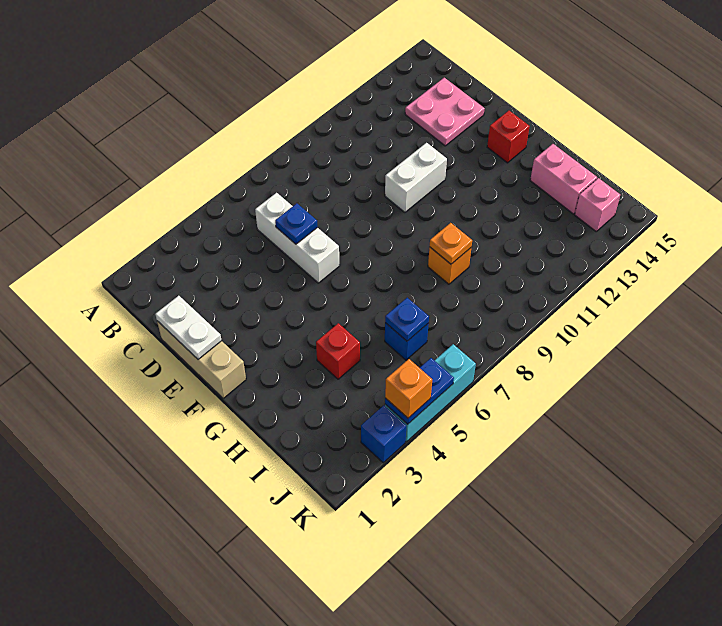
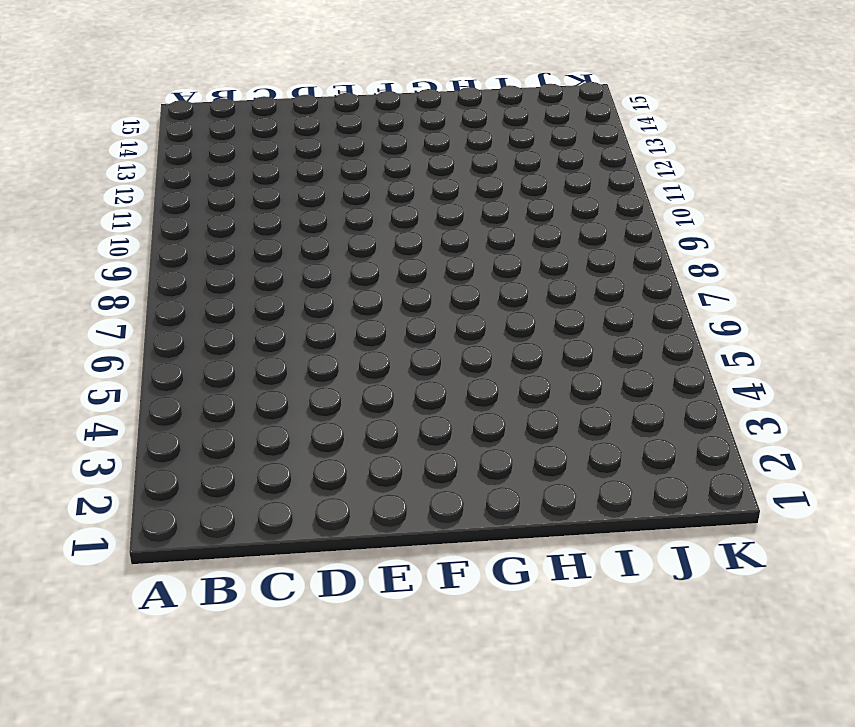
none -> white 1x3 brick [255,193,340,283]
none -> pink 2x2 plate [405,78,485,146]
none -> tan 1x3 brick [157,321,246,398]

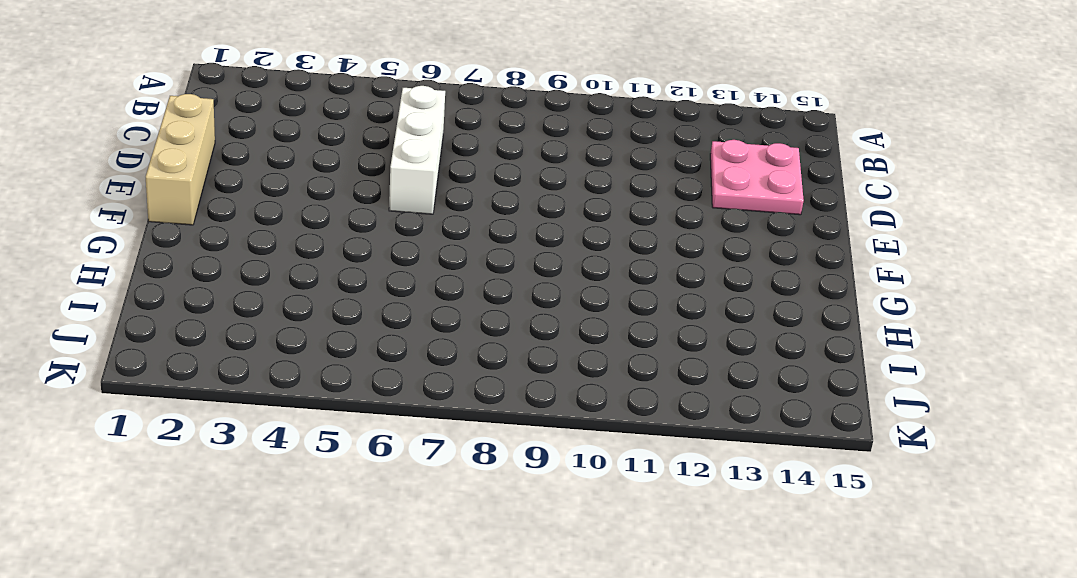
none -> white 1x2 brick [385,143,447,212]
none -> red 1x1 brick [487,111,530,163]
none -> red 1x1 brick [316,323,360,379]

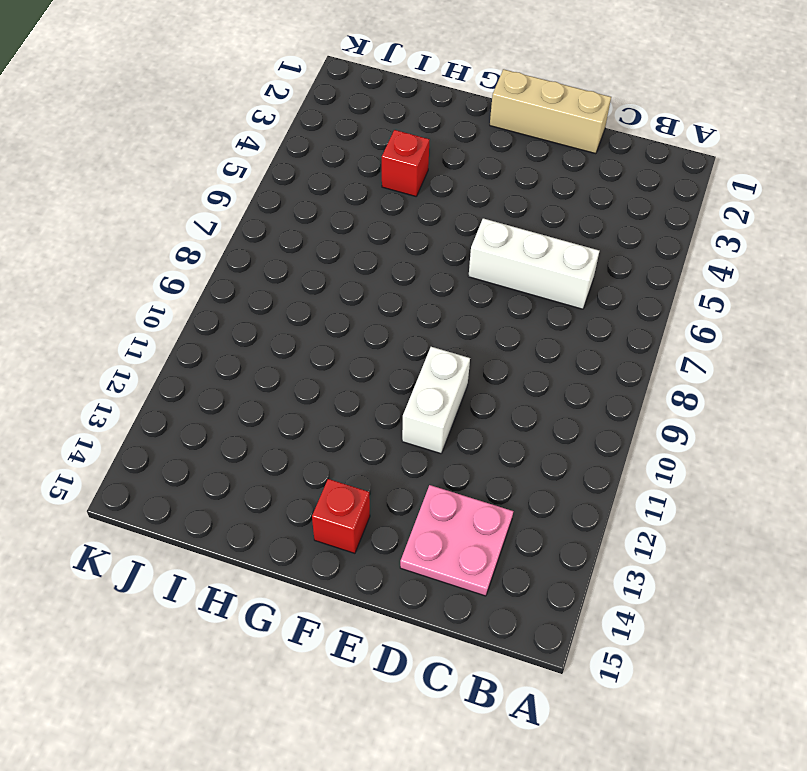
none -> orange 1x1 brick [428,247,471,284]
none -> pink 1x2 brick [530,144,597,214]
none -> blue 1x1 brick [385,323,429,360]

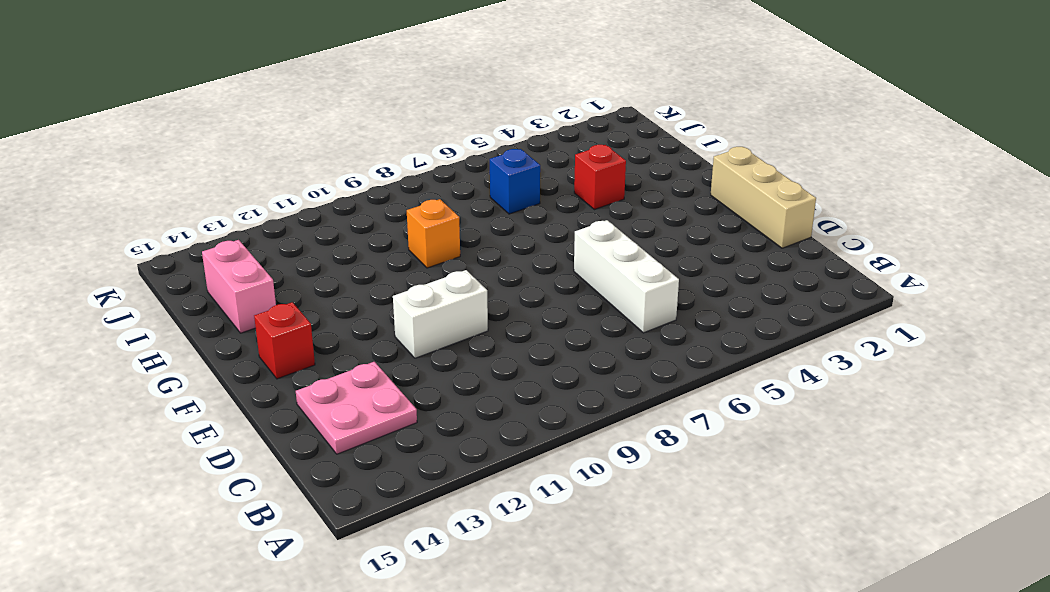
none -> pink 1x1 brick [575,178,620,231]
none -> blue 1x1 brick [361,405,406,463]
none -> cyan 1x3 brick [385,344,476,442]

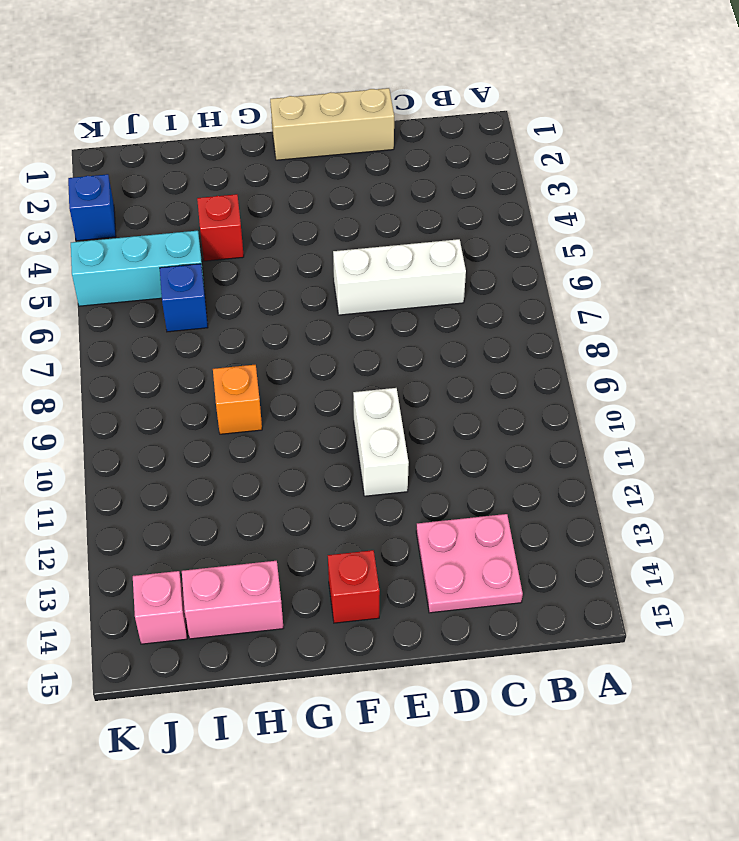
cyan 1x3 brick [71,231,204,306] -> cyan 1x3 brick turned to [385,344,476,442]
none -> white 1x2 plate [155,296,222,359]
none -> blue 1x1 plate [275,203,317,244]
none -> orange 1x1 plate [430,223,472,264]

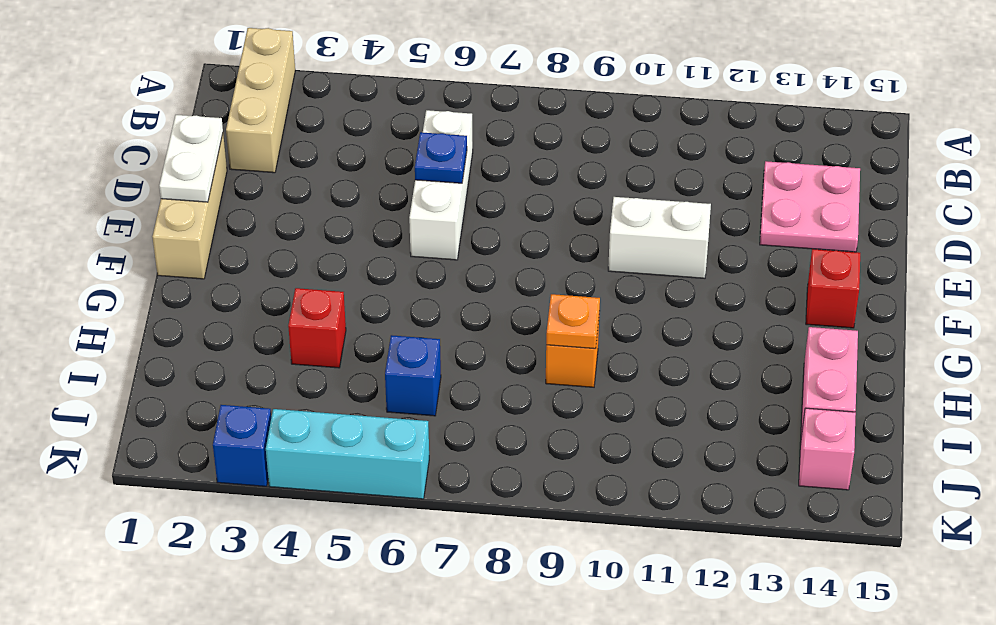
tan 1x3 brick [226,28,295,173] -> none
none -> blue 1x1 plate [385,298,429,341]
none -> blue 1x2 plate [385,358,454,424]
none -> orange 1x1 brick [385,359,432,418]

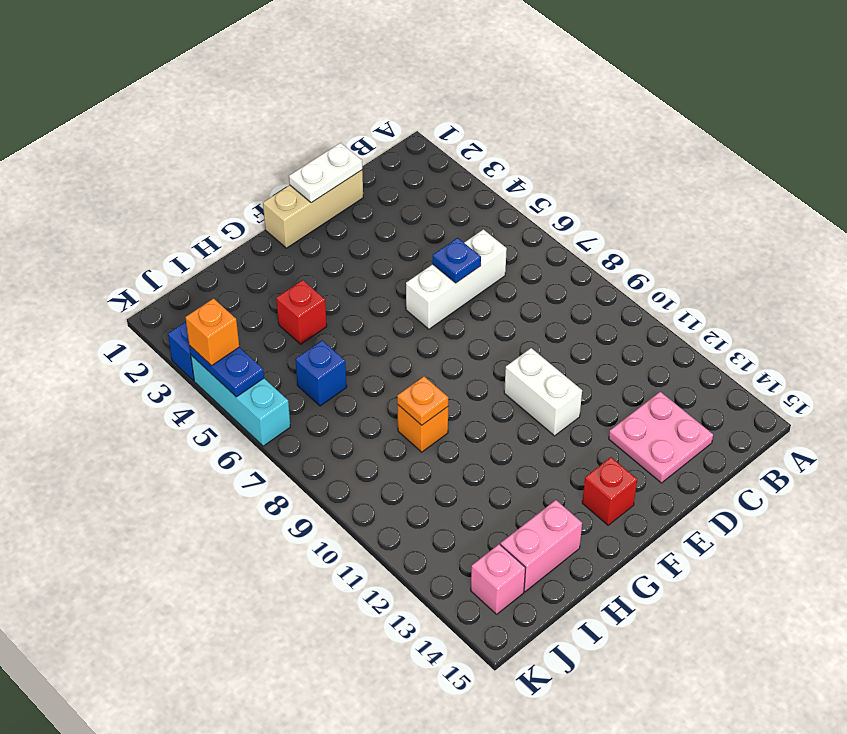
none -> blue 1x1 plate [385,298,429,341]

